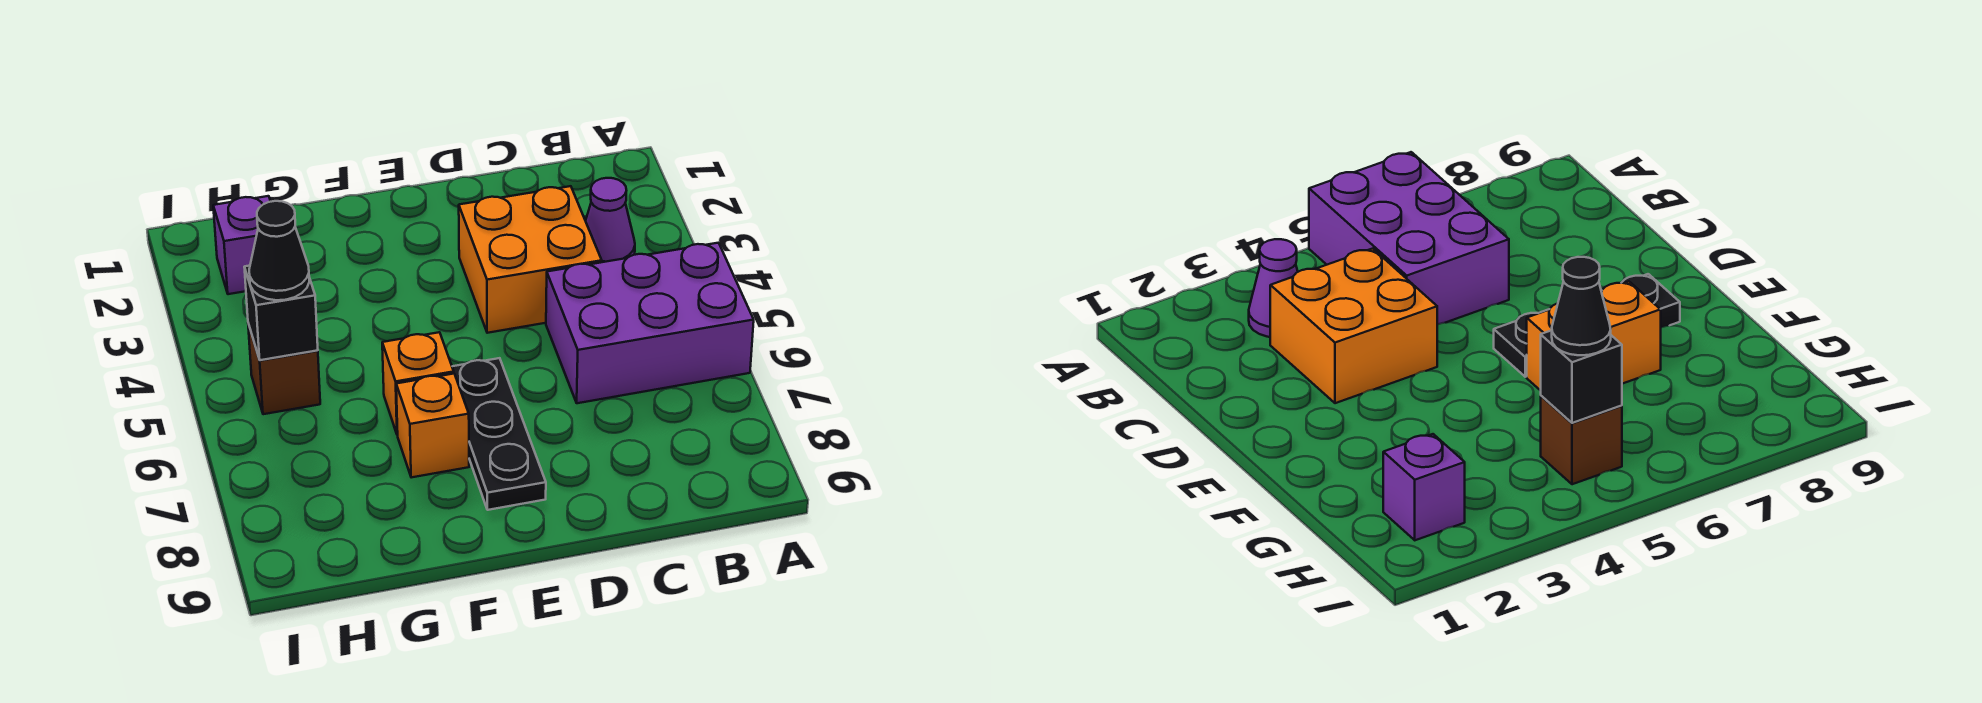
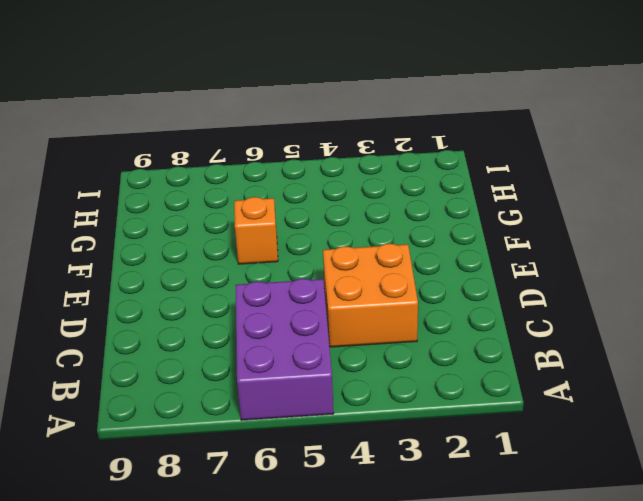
none -> purple 1x1 cone [586,178,635,262]
none -> black 1x3 plate [452,358,546,510]

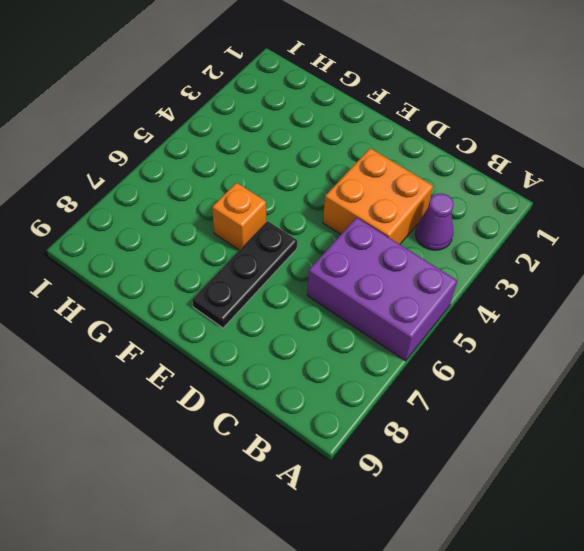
none -> orange 1x1 brick [396,374,469,478]
none -> purple 1x1 brick [213,196,271,294]

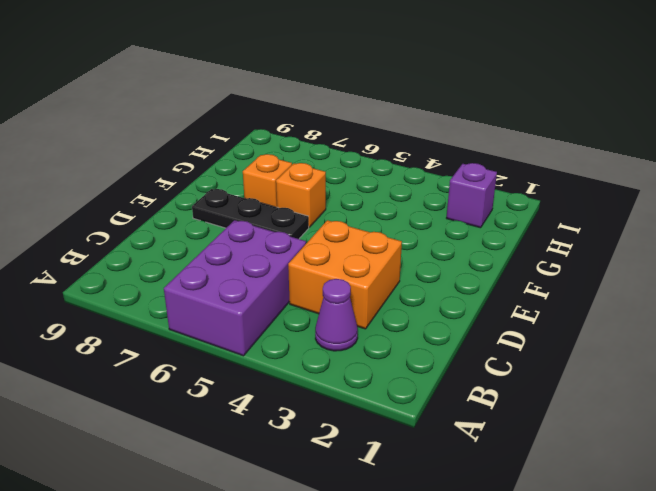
none -> brown 1x1 brick [248,323,320,414]
none -> black 1x1 brick [244,266,318,360]

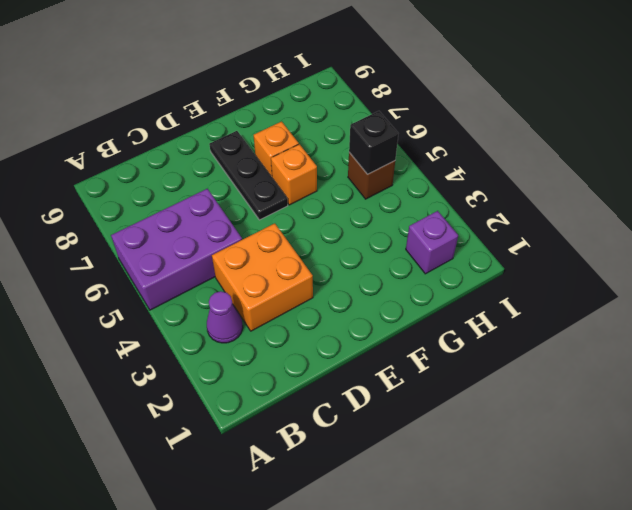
none -> black 1x1 cone [249,201,309,300]

